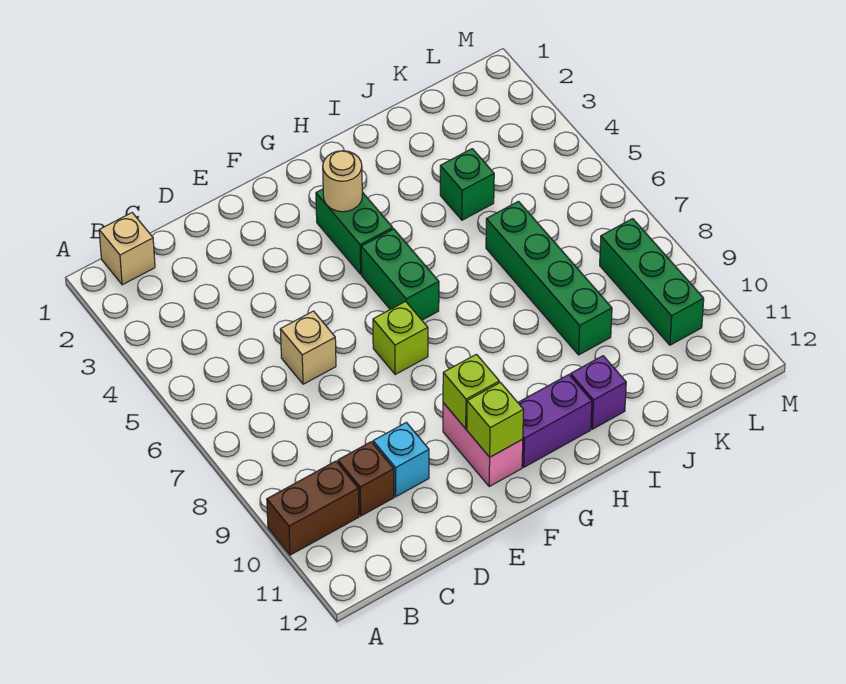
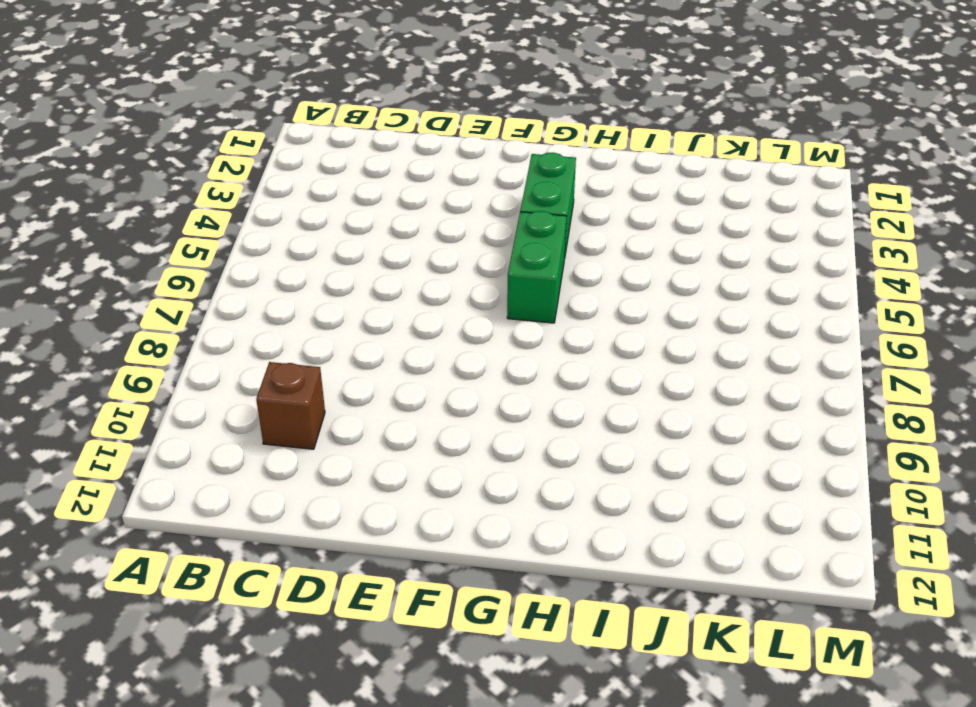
none -> brown 1x2 brick [267,461,359,555]
none -> tan 1x1 brick [99,213,155,285]
none -> tan 1x1 brick [280,311,336,384]

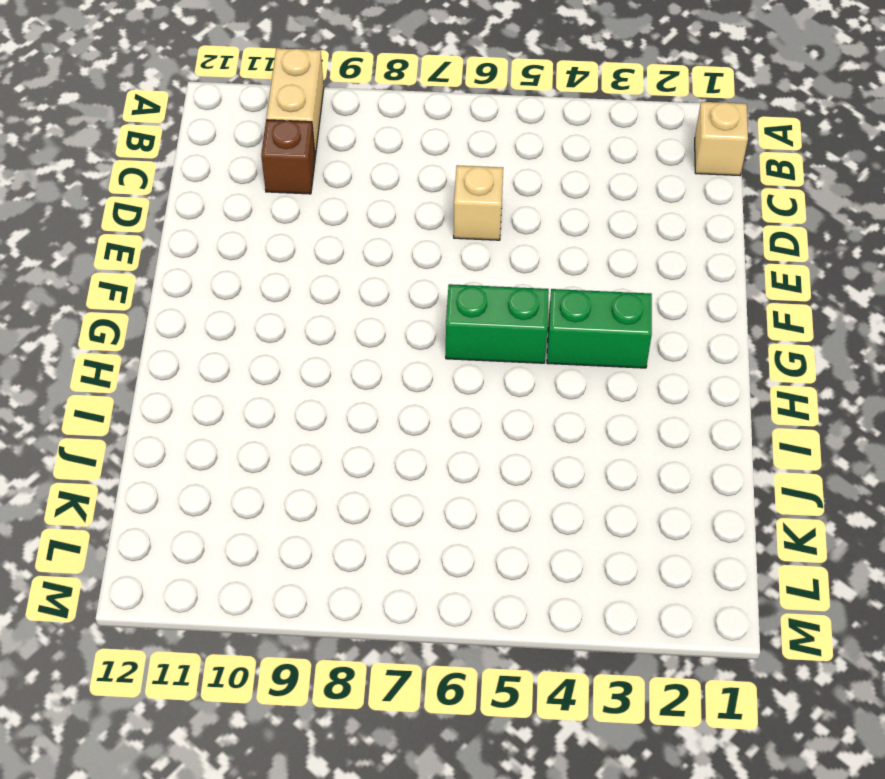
tan 1x2 brick [266,48,324,156] -> brown 1x2 brick [267,461,359,555]
none -> cyan 1x1 brick [373,423,429,496]
none -> lime 1x1 brick [373,301,428,374]
none -> pink 1x2 brick [443,403,523,487]

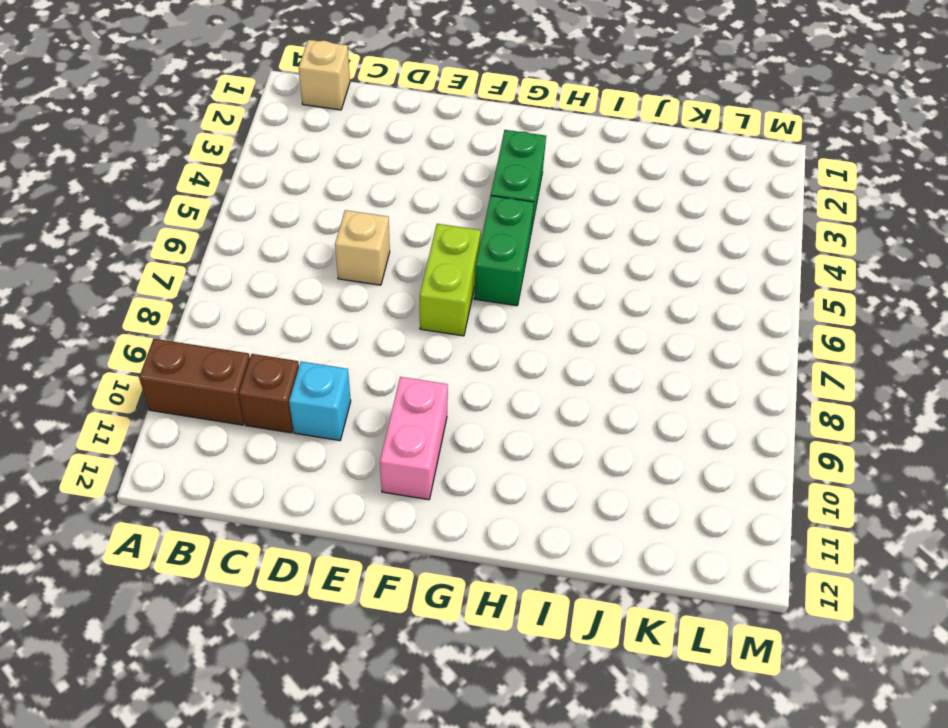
lime 1x2 brick [420,224,481,336] -> lime 1x1 brick [373,301,428,374]
none -> purple 1x2 brick [518,375,592,467]
none -> purple 1x1 brick [571,356,626,429]
none -> green 1x1 brick [440,149,494,220]

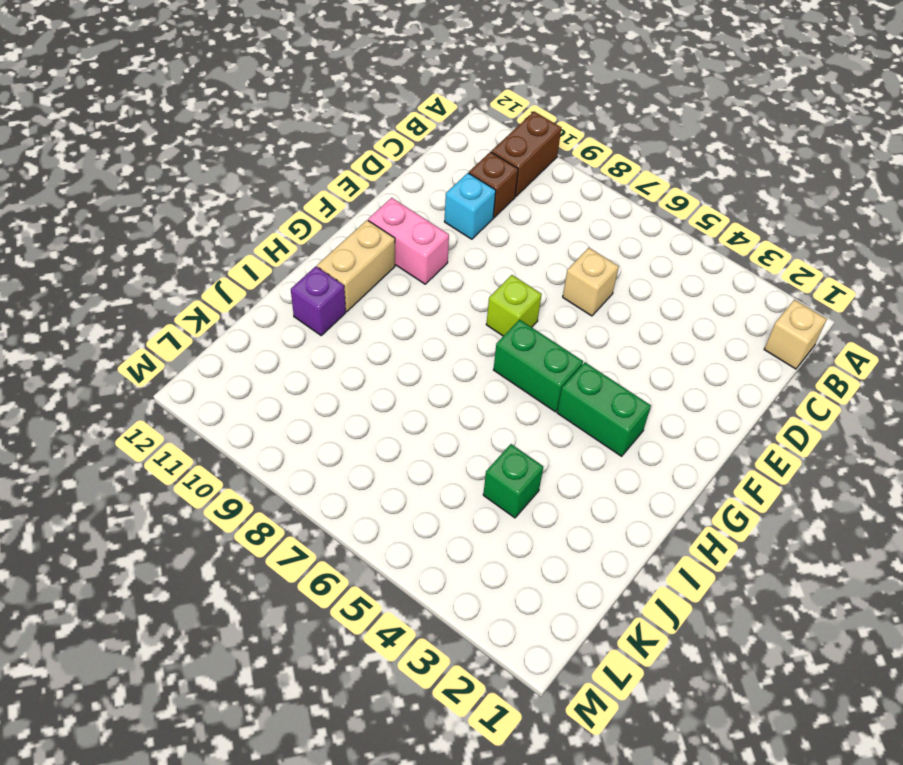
tan 1x2 brick [317,220,395,311] -> purple 1x2 brick [518,375,592,467]
none -> green 1x4 brick [486,201,612,355]
none -> green 1x3 brick [600,219,704,345]
none -> lime 1x1 brick [443,354,499,429]

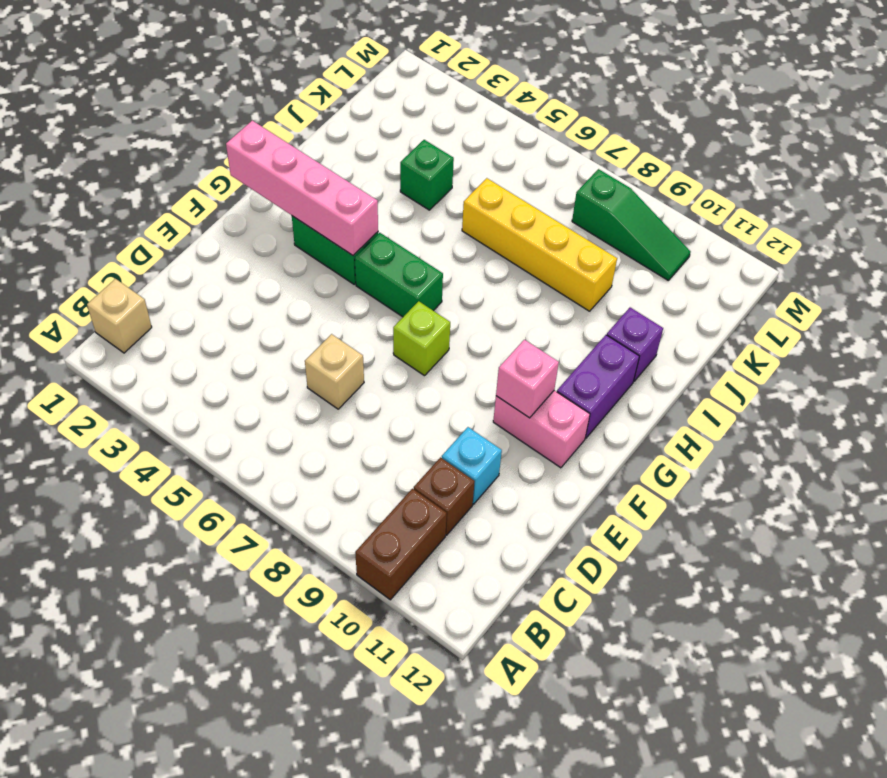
pink 1x1 brick [496,340,559,418] -> lime 1x1 brick [443,354,499,429]
pink 1x4 brick [226,121,378,255] -> tan 1x1 round brick [323,151,362,212]
yellow 1x4 brick [462,178,617,311] -> green 1x4 brick [486,201,612,355]
green 1x3 slope [572,169,691,281] -> green 1x3 brick [600,219,704,345]
none -> lime 1x1 brick [467,383,524,457]

